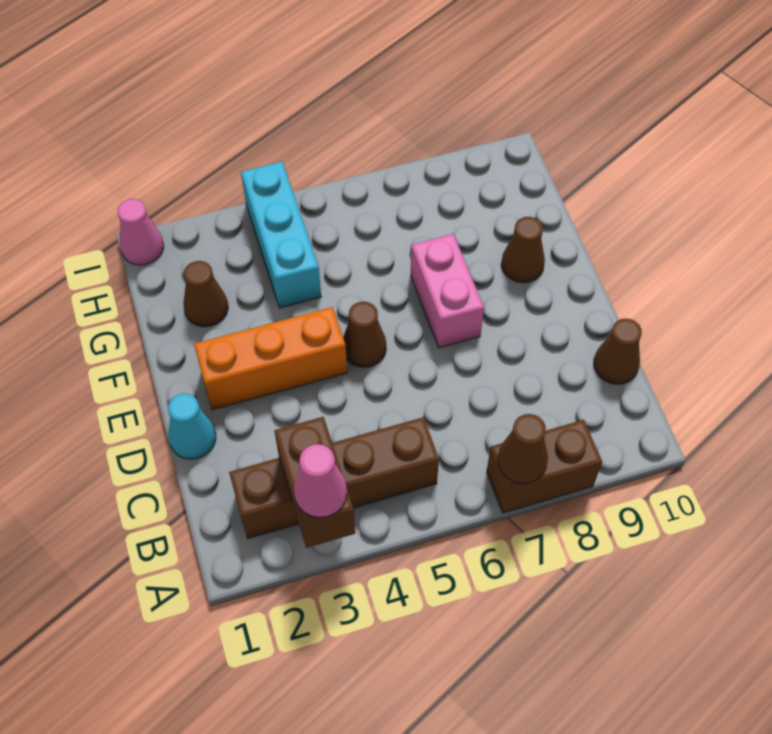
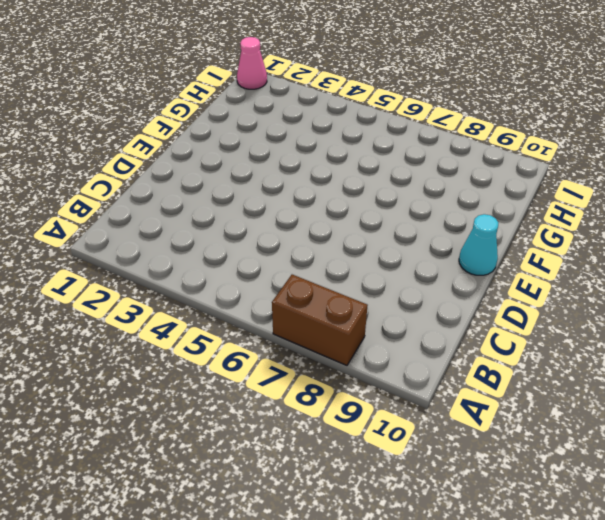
cyan 1x1 cone [459,214,498,275] -> cyan 1x1 cone moved to [168,394,216,459]
none -> brown 1x4 brick [229,417,439,539]
none -> brown 1x1 cone [594,318,642,384]
none -> orange 1x3 brick [194,307,347,410]

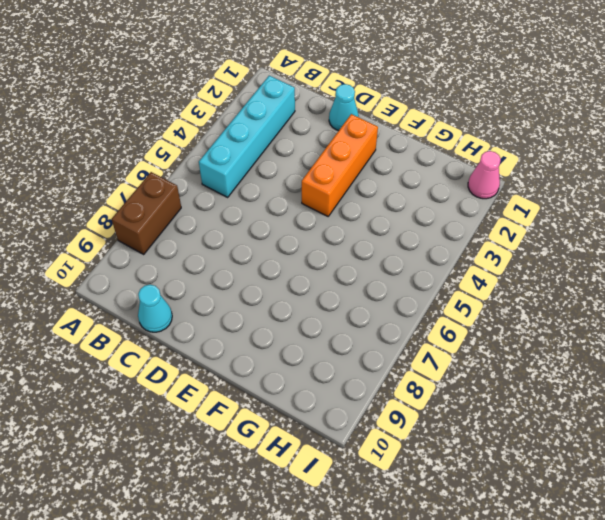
cyan 1x4 brick [199,76,295,197] -> brown 1x4 brick [229,417,439,539]
cyan 1x1 cone [138,285,172,332] -> brown 1x1 cone [594,318,642,384]
none -> brown 1x1 cone [343,301,386,367]
none -> pink 1x2 brick [411,234,484,348]
none -> brown 1x1 cone [501,217,545,283]

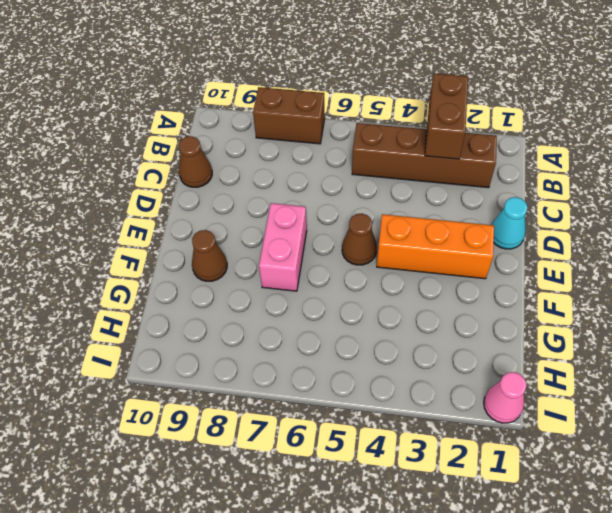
none -> brown 1x1 cone [183,261,228,327]
none -> cyan 1x3 brick [241,162,321,308]
none -> brown 1x1 cone [498,414,548,483]

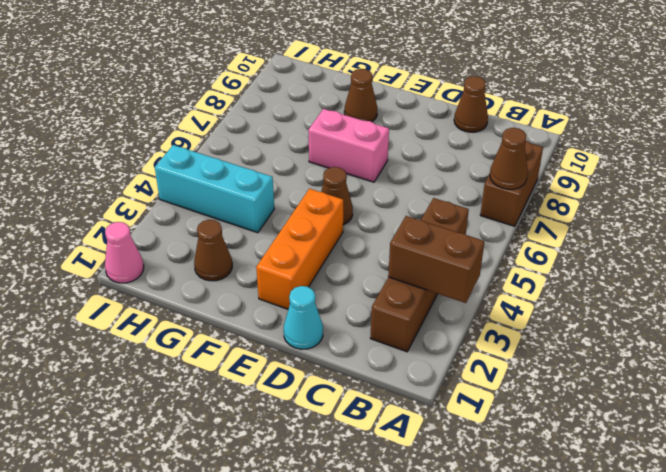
none -> pink 1x1 cone [294,444,347,517]

